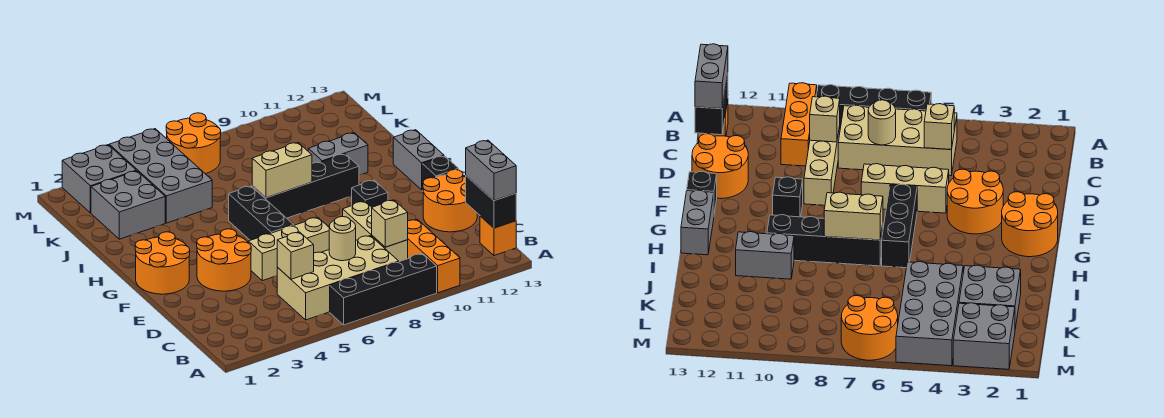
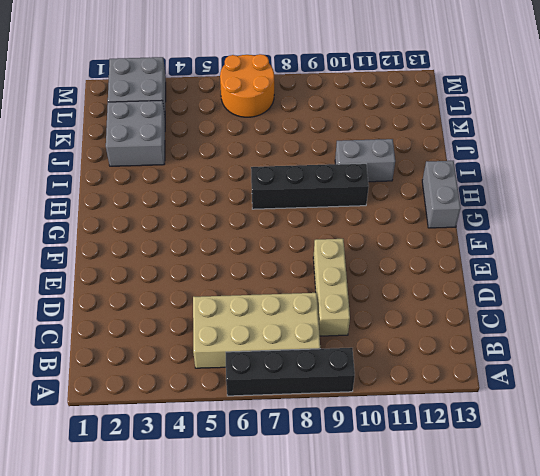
none -> orange 1x3 brick [408,219,460,293]
none -> orange 1x1 brick [480,216,516,256]
none -> orange 2x2 round brick [423,170,477,232]

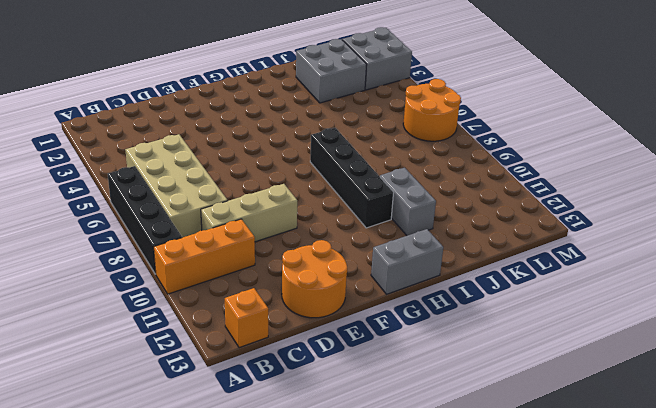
none -> orange 2x2 round brick [197,229,251,291]
none -> tan 1x3 brick [248,217,329,281]
none -> orange 2x2 round brick [135,232,190,294]

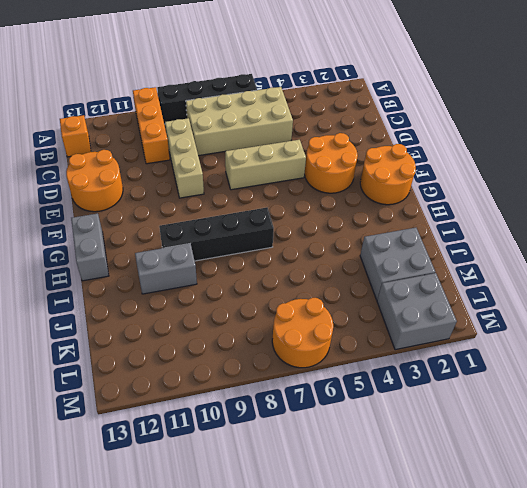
none -> black 1x3 brick [229,186,294,240]
none -> black 1x1 brick [352,180,388,207]
none -> black 1x1 brick [422,156,459,191]

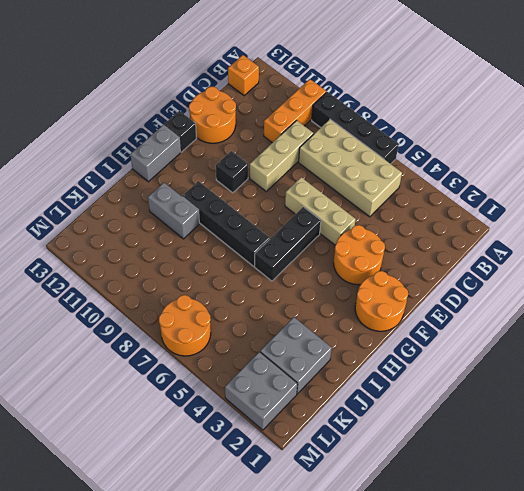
none -> grey 2x4 brick [109,129,212,223]
none -> black 1x2 brick [466,176,516,228]
none -> tan 1x1 brick [277,232,314,279]

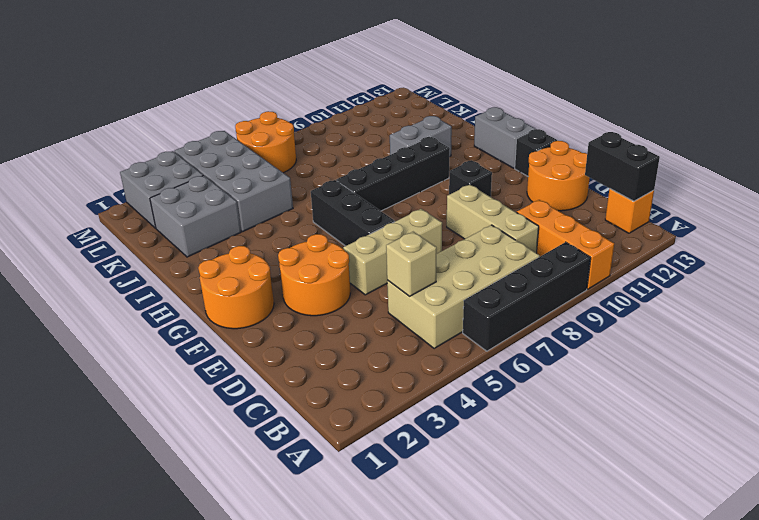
none -> tan 1x1 round brick [329,217,356,261]
none -> tan 1x1 brick [372,200,408,247]
none -> tan 1x2 brick [252,143,312,198]

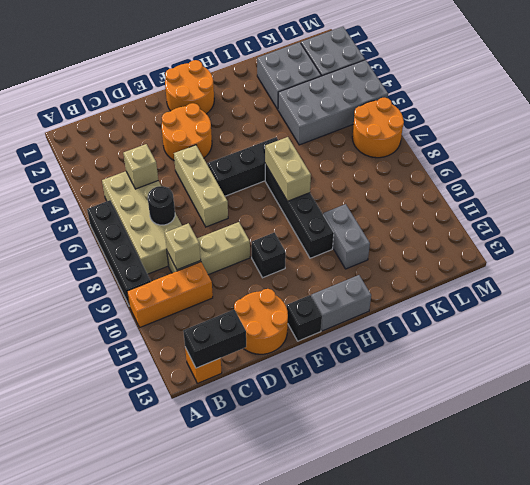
black 1x1 round brick [148,186,175,225] -> tan 1x1 round brick [329,217,356,261]
none -> grey 1x2 brick [466,140,516,201]

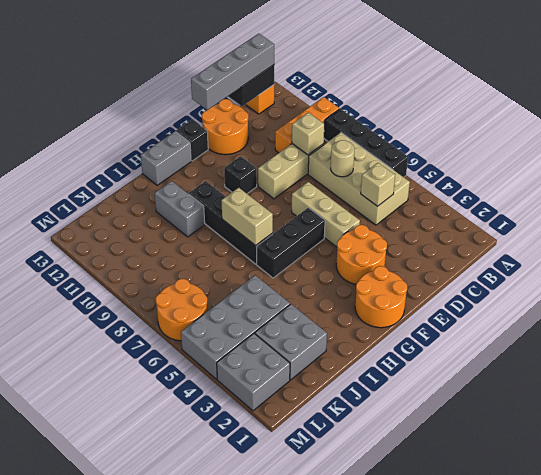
grey 1x4 brick [191,33,274,110] -> grey 1x2 brick [466,140,516,201]

